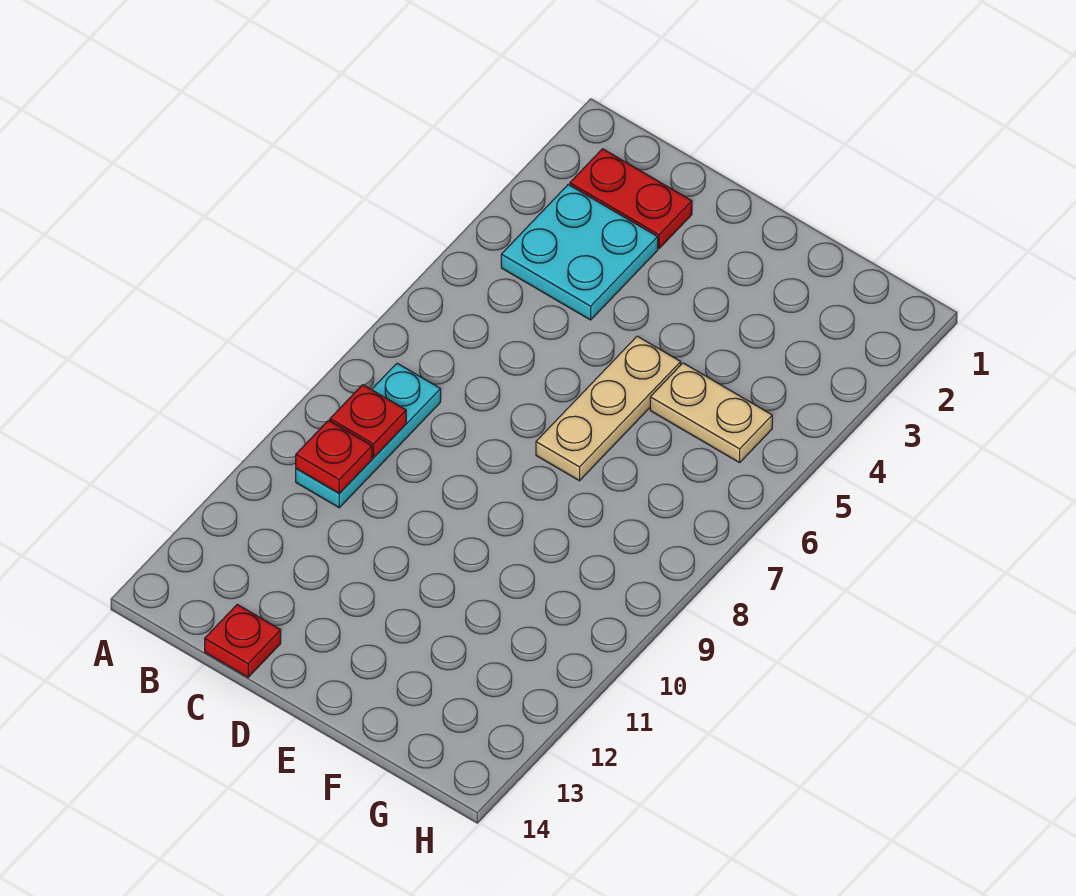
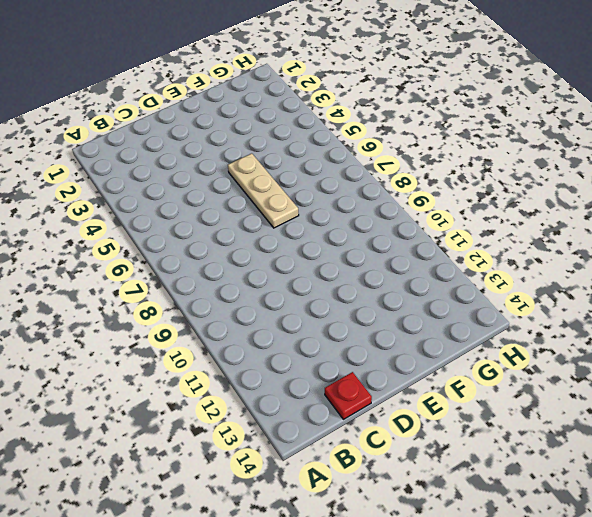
none -> red 1x2 plate [570,149,692,248]
none -> cyan 2x2 plate [501,185,658,320]

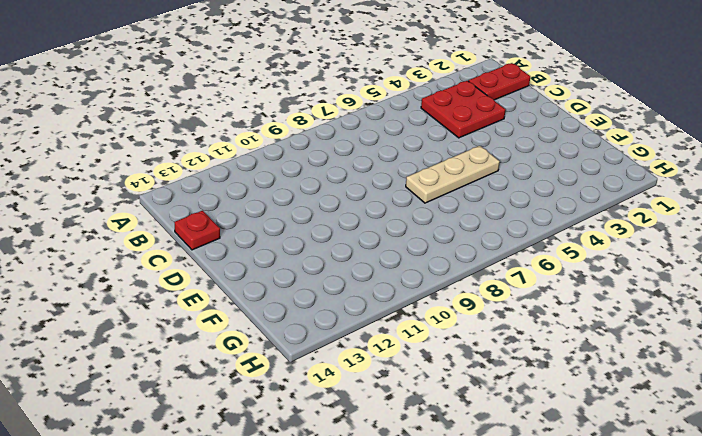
red 1x2 plate [468,63,530,100] -> red 1x2 plate turned to [570,149,692,248]
red 2x2 plate [421,81,505,138] -> cyan 2x2 plate [501,185,658,320]
none -> cyan 1x3 plate [296,363,441,508]
none -> tan 1x2 plate [650,363,772,463]

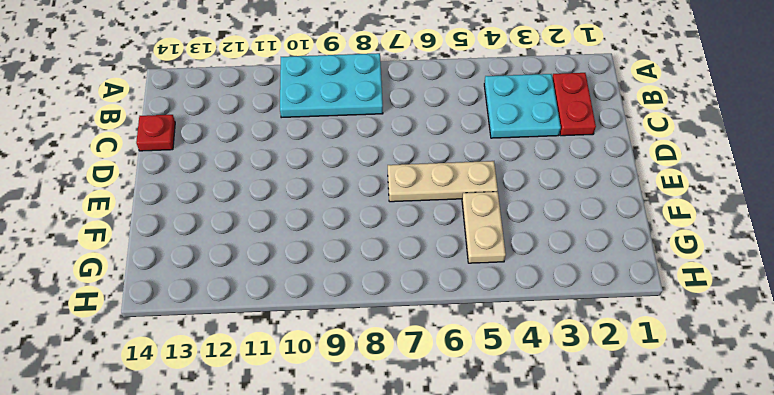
cyan 2x3 plate [280,53,383,118] -> cyan 1x3 plate [296,363,441,508]
none -> red 1x1 plate [330,385,406,458]
none -> red 1x1 plate [296,421,372,493]

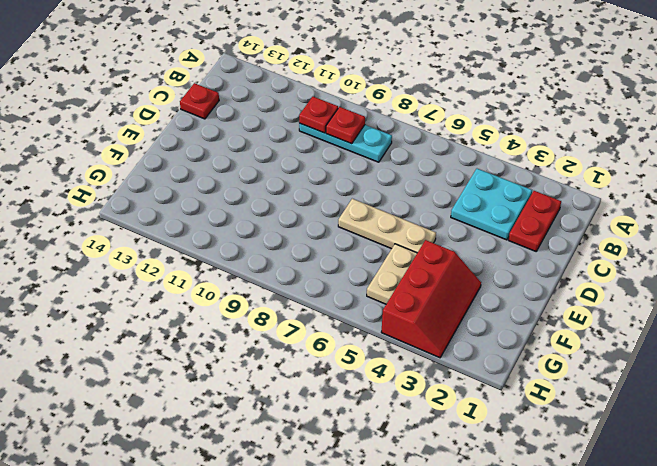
red 2x3 slope [381,240,481,358] -> none

